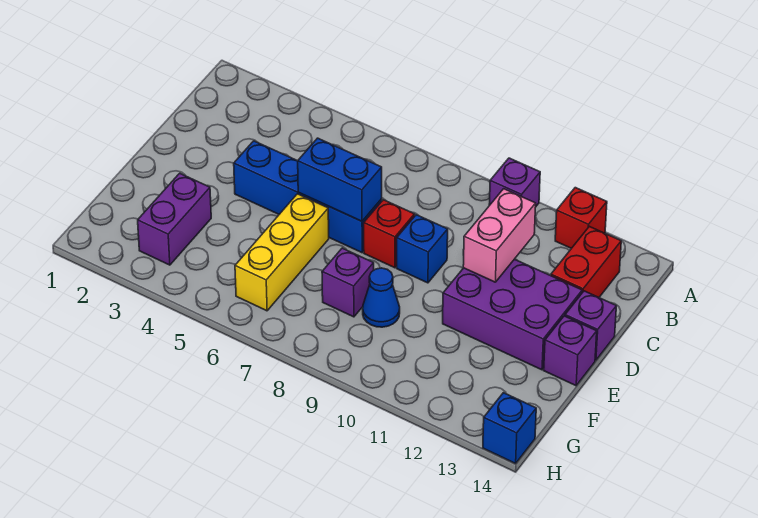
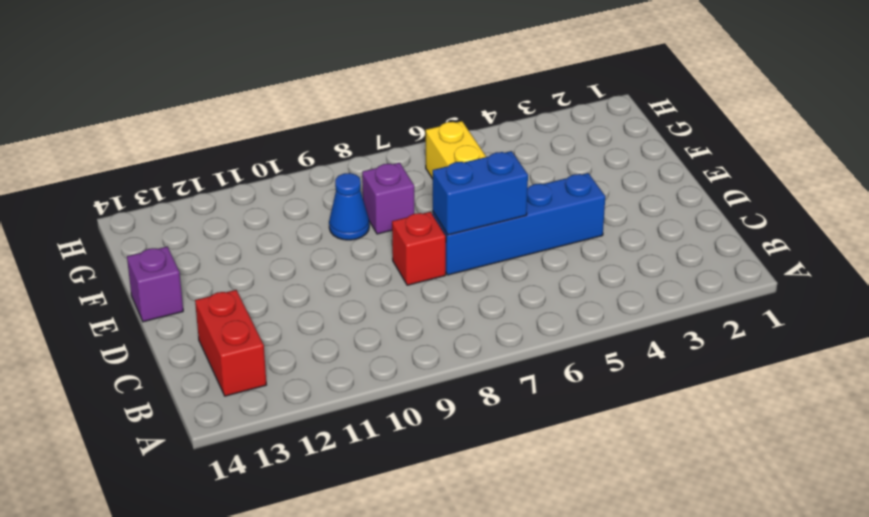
none -> purple 1x1 brick [489,158,540,206]
none -> red 1x1 brick [555,188,607,248]
none -> blue 1x1 brick [397,215,448,283]

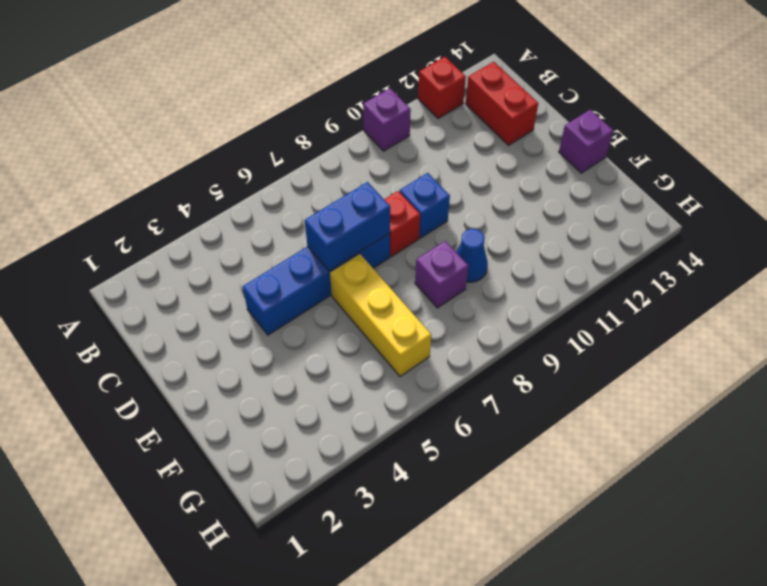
none -> purple 2x3 brick [443,259,582,370]
none -> purple 1x1 brick [565,291,616,360]
none -> purple 1x2 brick [138,173,211,265]

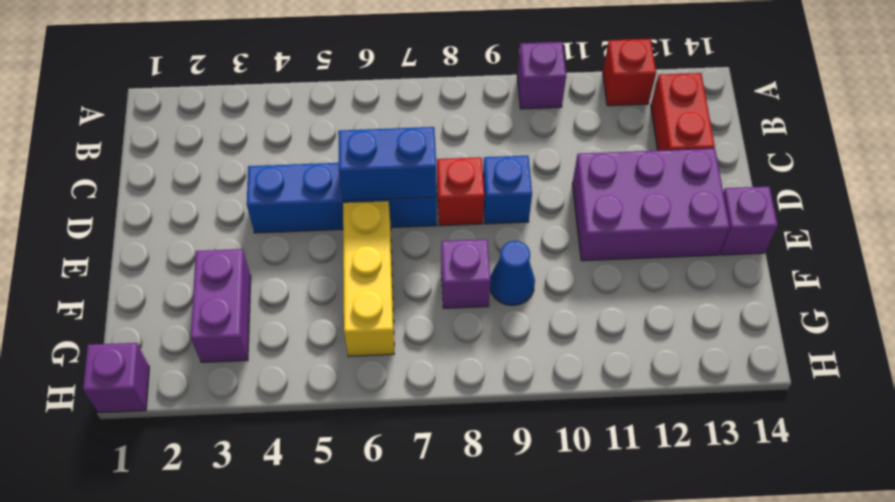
purple 1x1 brick [83,343,149,413] -> purple 1x1 brick moved to [565,291,616,360]
none -> blue 1x1 brick [483,393,536,463]
none -> pink 1x2 brick [463,189,536,282]

